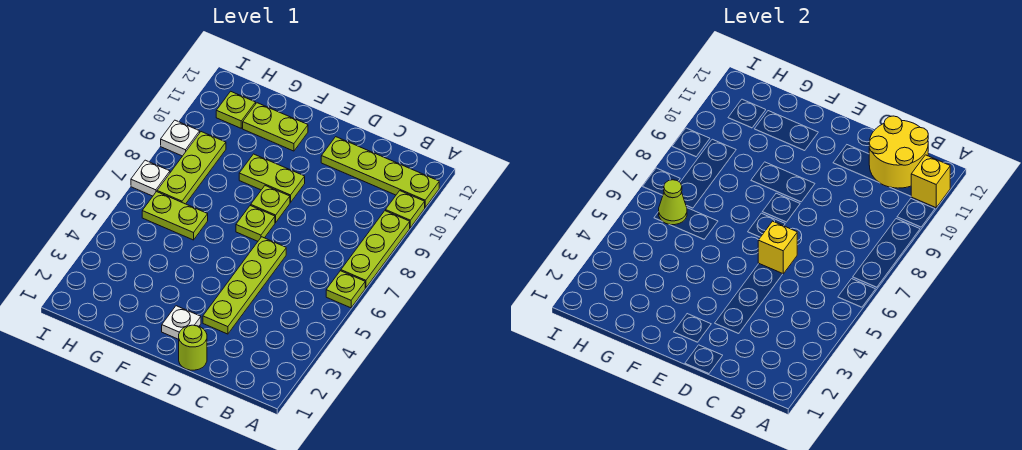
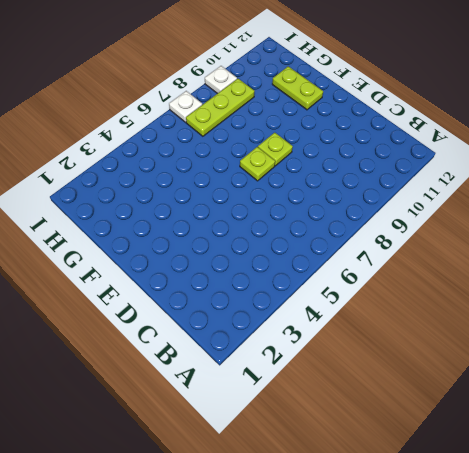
none -> lime 1x1 plate [326,271,365,308]
none -> lime 1x3 plate [341,211,410,288]
none -> lime 1x1 plate [385,191,425,228]

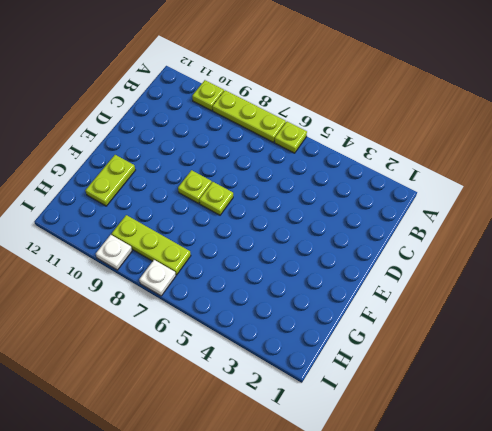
none -> lime 1x4 plate [321,137,439,207]
none -> lime 1x1 round brick [179,325,207,370]
none -> lime 1x4 plate [203,237,286,334]

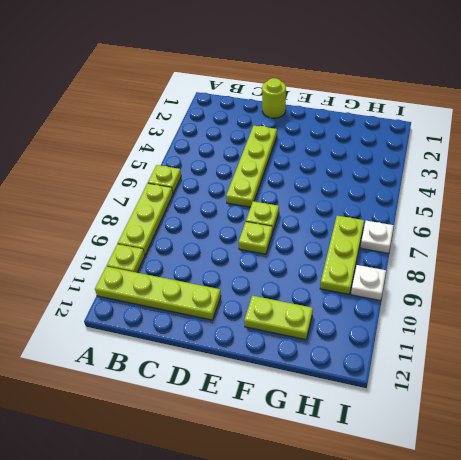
none -> white 1x1 plate [162,306,201,339]
none -> lime 1x2 plate [239,154,305,203]
none -> lime 1x2 plate [142,192,208,240]

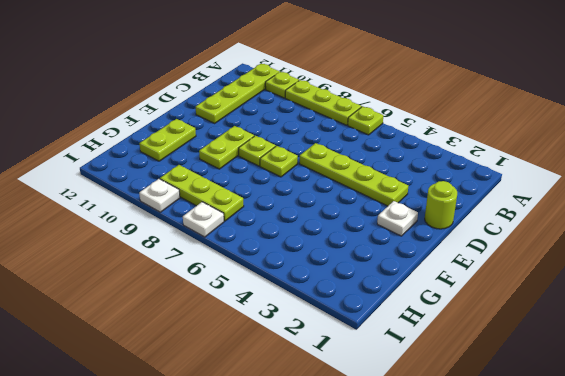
none -> lime 1x2 plate [142,192,208,240]
none -> lime 1x1 plate [216,91,256,128]
none -> yellow 1x1 brick [911,155,950,208]

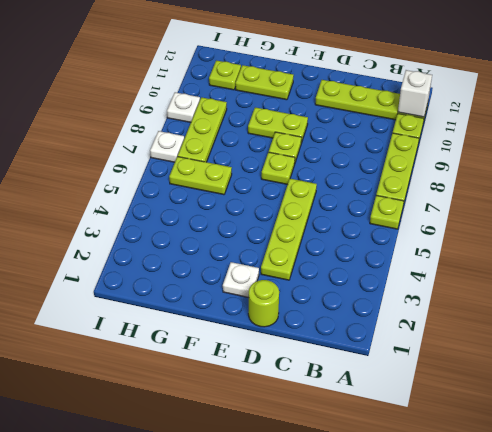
white 1x1 brick [398,70,432,117] -> yellow 1x1 brick [911,155,950,208]
none -> yellow 2x2 round brick [869,116,928,188]
none -> yellow 1x1 brick [758,221,797,274]
none -> lime 1x1 cone [659,180,687,225]

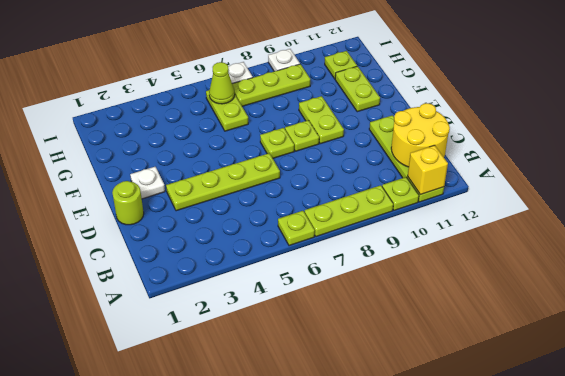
none -> yellow 1x1 brick [758,221,797,274]

